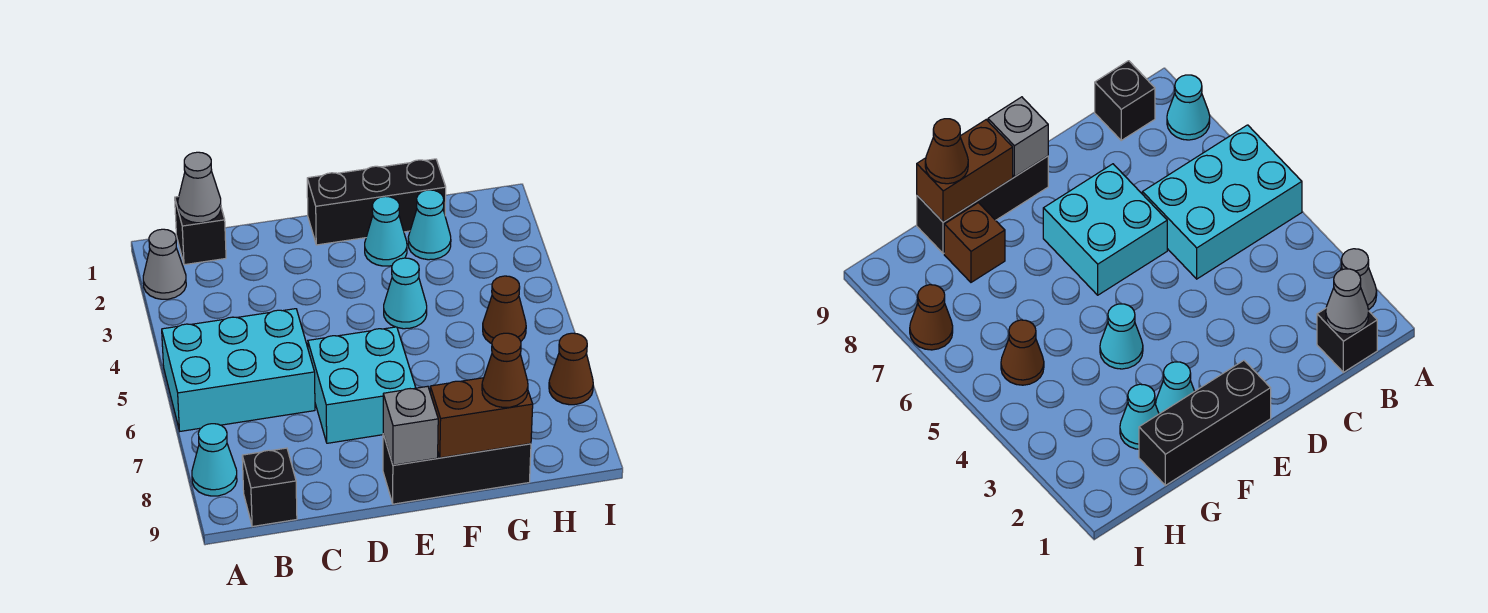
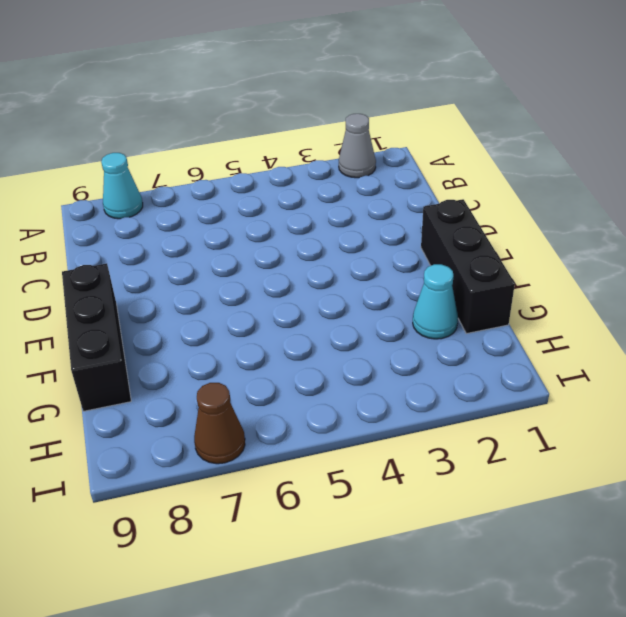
none -> cyan 2x3 brick [162,309,315,431]
none -> black 1x1 brick [175,197,226,265]
none -> black 1x1 brick [242,448,297,527]

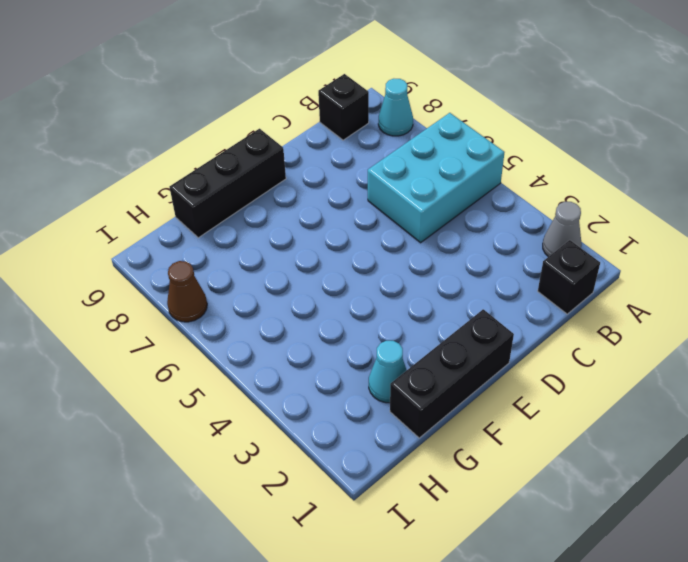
none -> cyan 2x2 brick [308,327,416,443]
none -> cyan 1x1 cone [365,196,407,266]
none -> cyan 1x1 cone [384,258,427,329]

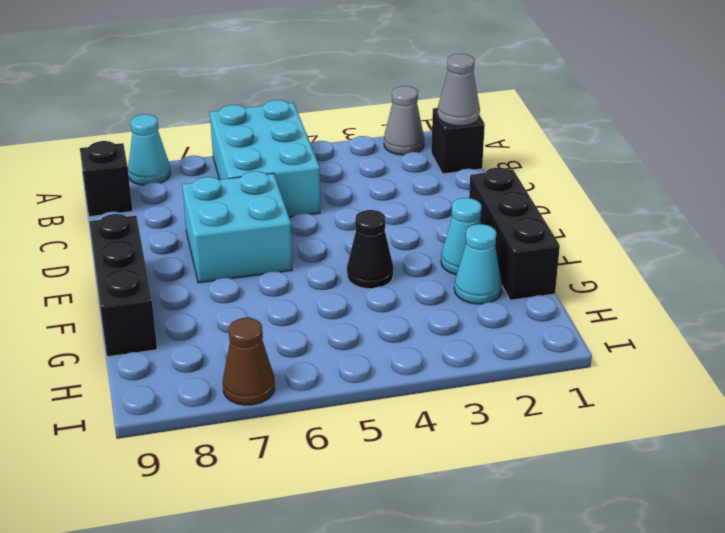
black 1x1 cone [347,210,393,289] -> cyan 1x1 cone [384,258,427,329]
none -> brown 1x1 brick [944,203,1005,282]
none -> brown 1x1 cone [483,276,526,344]
none -> grey 1x1 brick [383,386,438,465]

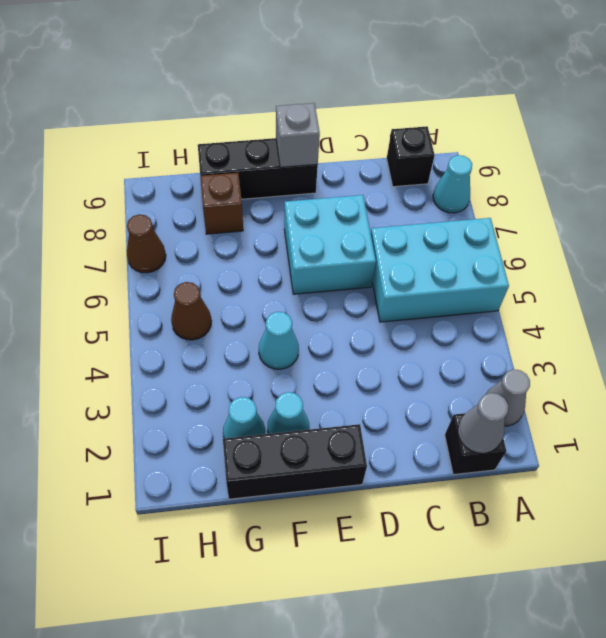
none -> brown 1x2 brick [430,378,533,458]
none -> brown 1x1 cone [482,333,528,408]

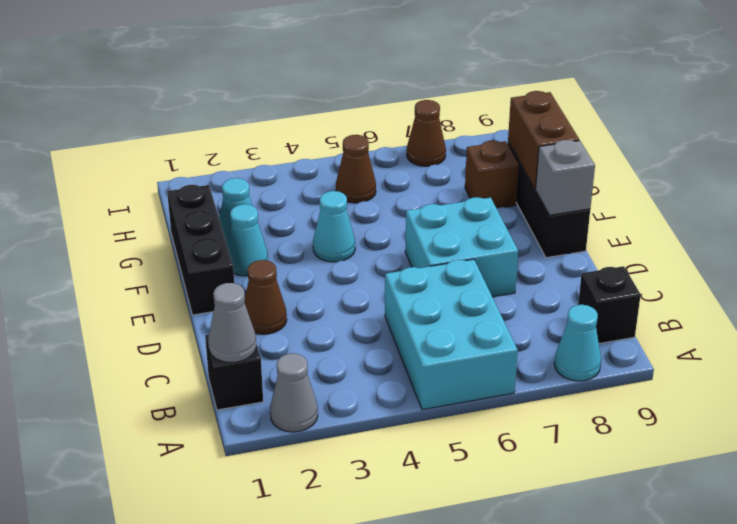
brown 1x1 cone [245,260,287,334] -> brown 1x1 cone moved to [482,333,528,408]

